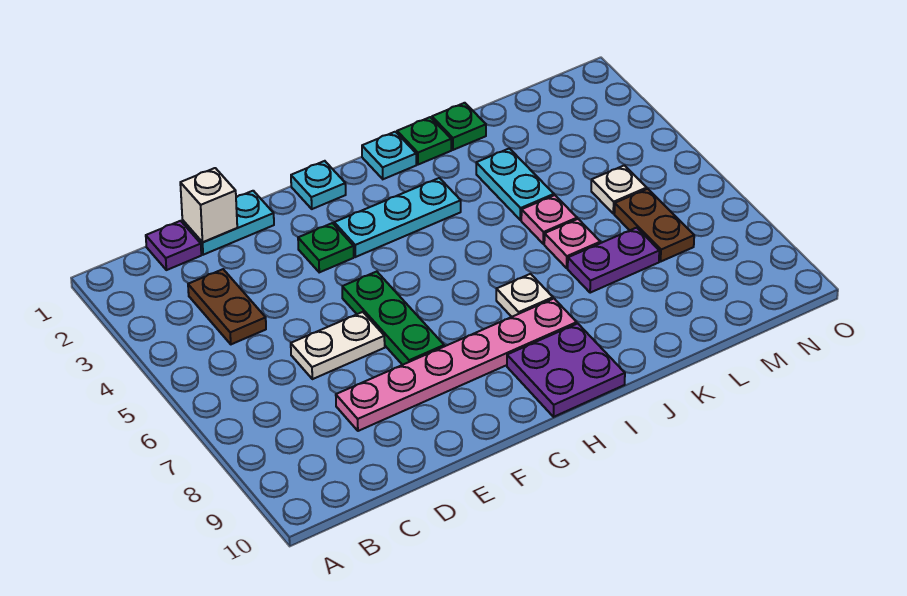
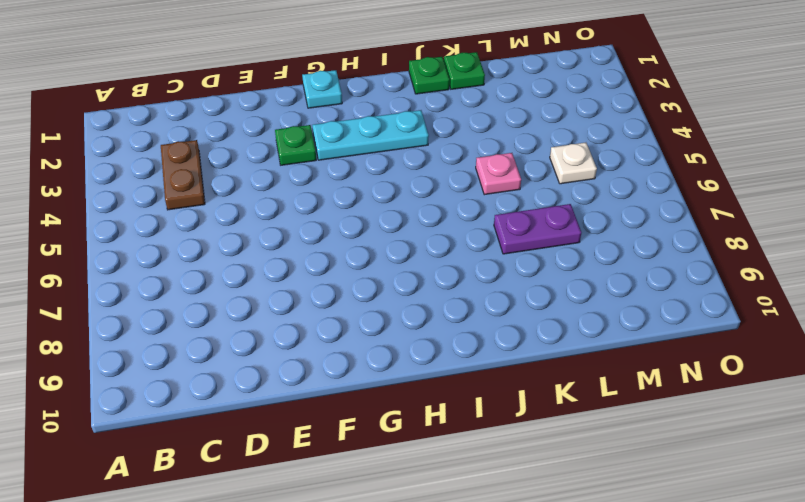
none -> purple 1x1 plate [146,221,201,270]
none -> cyan 1x2 plate [182,191,274,255]
none -> white 1x2 plate [291,312,385,379]

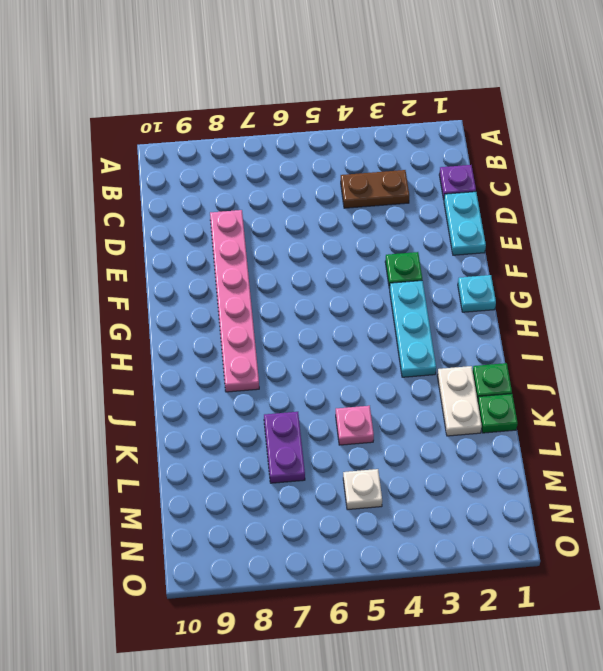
white 1x2 plate [437,366,482,436] -> white 1x2 plate moved to [291,312,385,379]
none -> green 1x3 plate [342,272,444,365]
none -> purple 2x2 plate [507,323,625,417]
none -> cyan 1x1 plate [362,132,416,179]

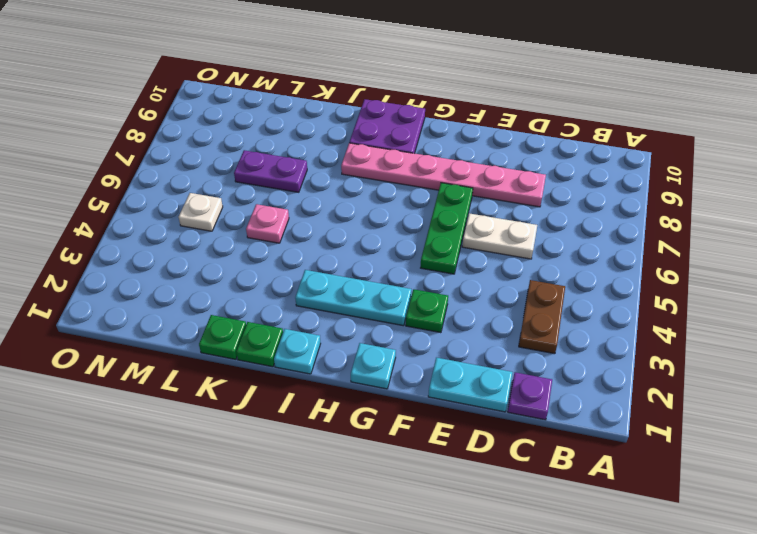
none -> white 1x1 plate [496,274,553,317]
none -> cyan 1x2 plate [476,148,554,220]
none -> pink 1x1 plate [544,219,600,268]

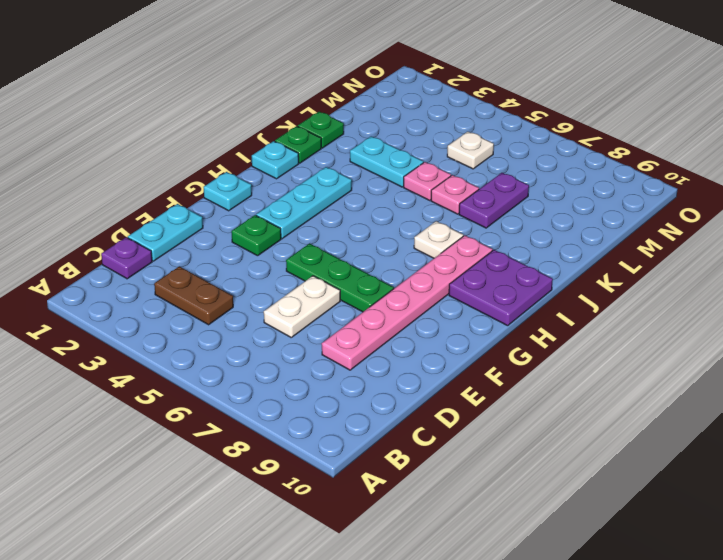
none -> brown 1x2 plate [614,189,694,261]
none -> white 1x1 brick [180,168,237,242]

